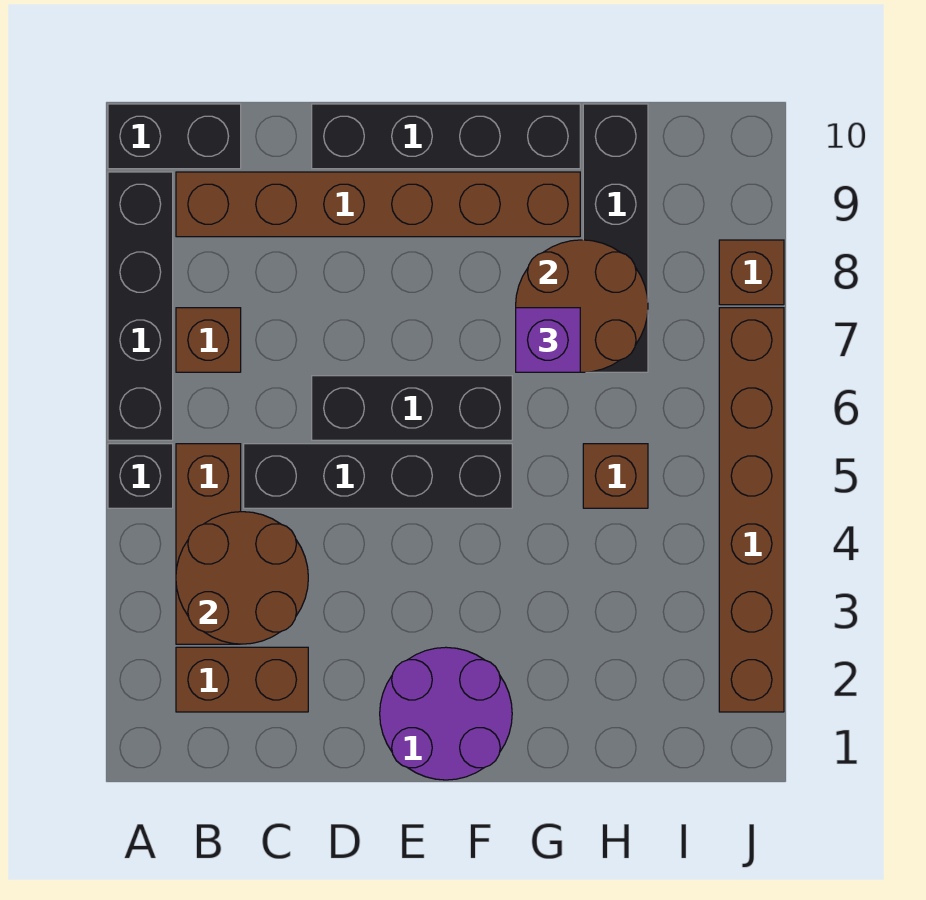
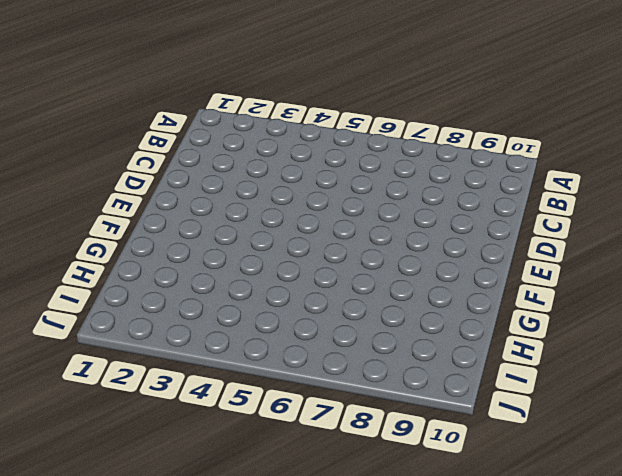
none -> black 1x1 brick [108,444,173,508]
none -> black 1x4 brick [108,172,173,440]
none -> black 1x2 brick [108,104,241,169]

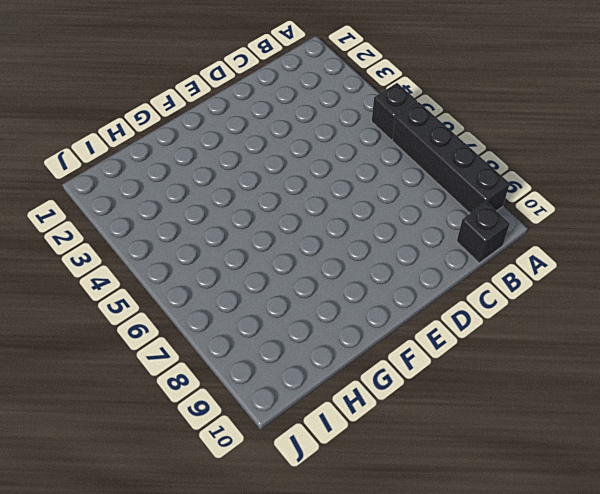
black 1x1 brick [457,202,510,263] -> black 1x2 brick [108,104,241,169]
none -> brown 1x2 brick [176,647,308,712]
none -> brown 1x3 brick [176,444,241,644]
none -> brown 1x1 brick [176,308,241,372]

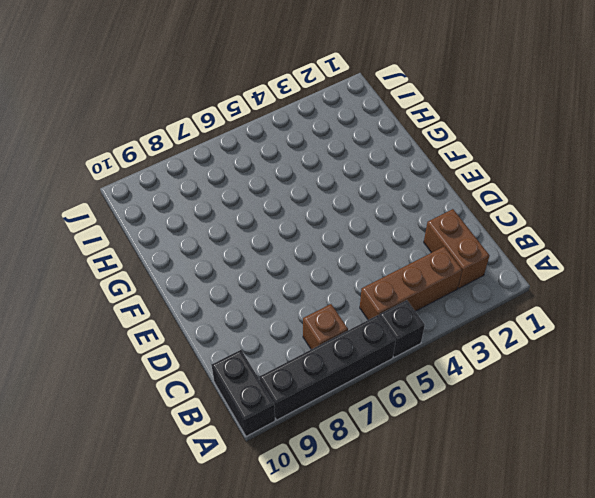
none -> brown 1x6 brick [176,172,580,237]
none -> black 1x4 brick [244,444,512,508]
none -> black 1x3 brick [312,376,512,440]

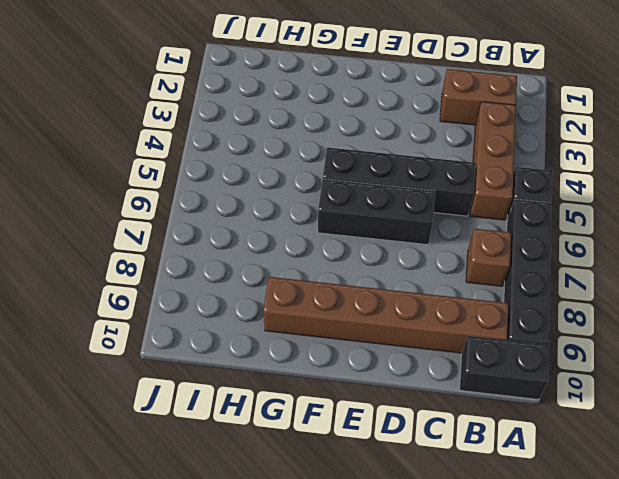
none -> black 1x4 brick [312,104,580,169]
none -> purple 2x2 round brick [380,647,512,780]
none -> brown 1x1 brick [583,444,648,508]

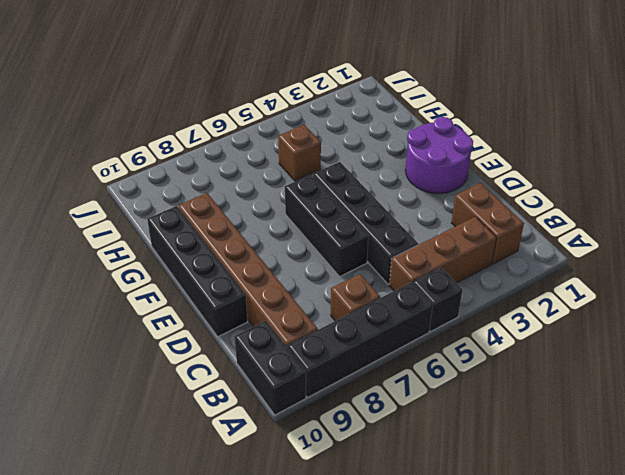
none -> black 1x4 brick [583,104,648,372]
none -> brown 1x6 brick [719,308,784,712]
none -> brown 1x1 brick [719,240,784,305]

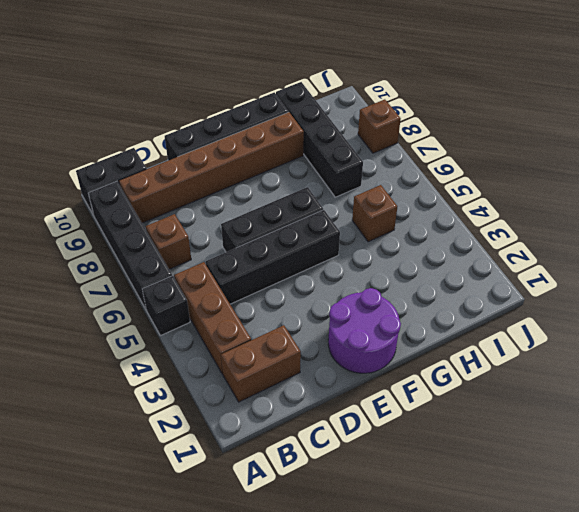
none -> brown 1x6 brick [719,308,784,712]
none -> brown 2x2 round brick [176,512,308,644]
none -> brown 2x2 round brick [516,240,648,372]

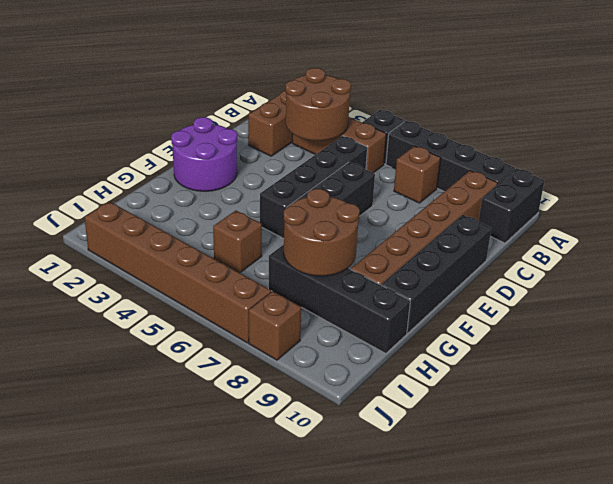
none -> purple 1x1 brick [516,308,580,372]

